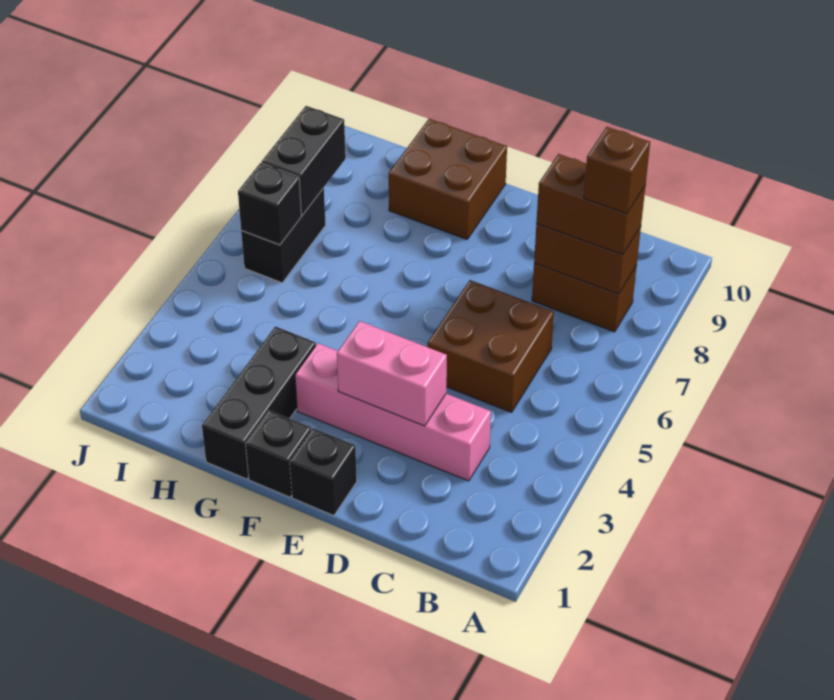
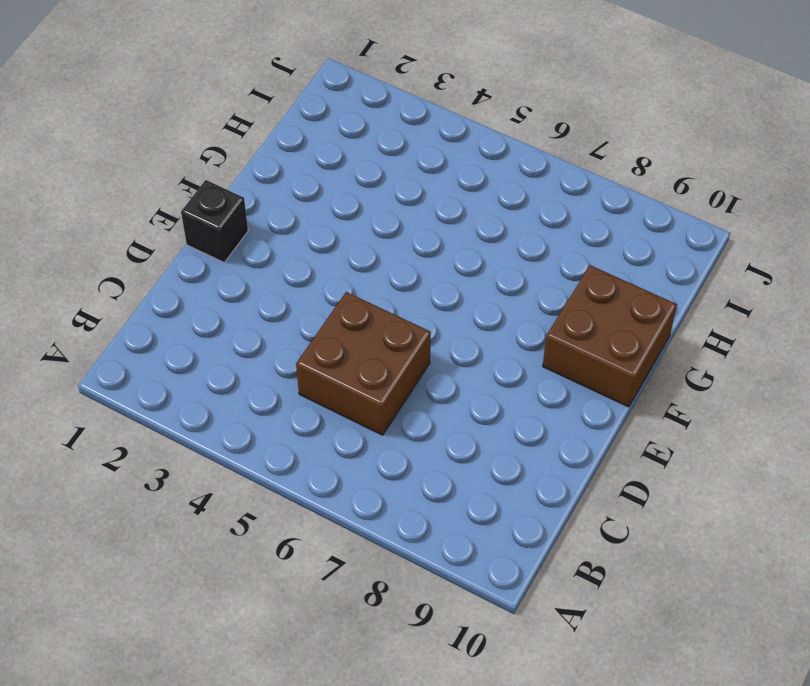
none -> brown 1x2 brick [532,263,637,332]
none -> pink 1x4 brick [295,343,491,481]
none -> black 1x1 brick [246,410,311,497]

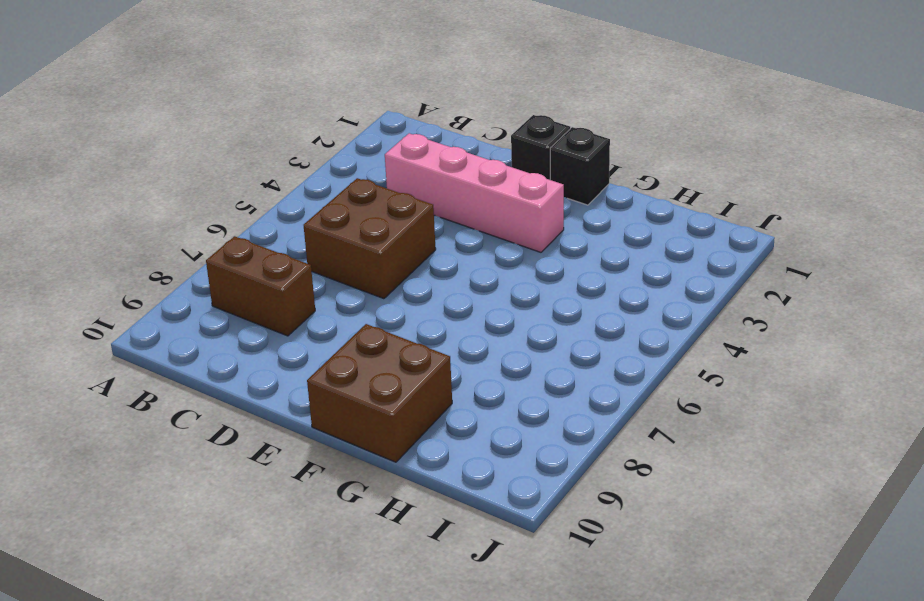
none -> black 1x3 brick [202,326,316,479]
none -> black 1x2 brick [241,188,326,283]
none -> brown 1x2 brick [534,224,641,294]

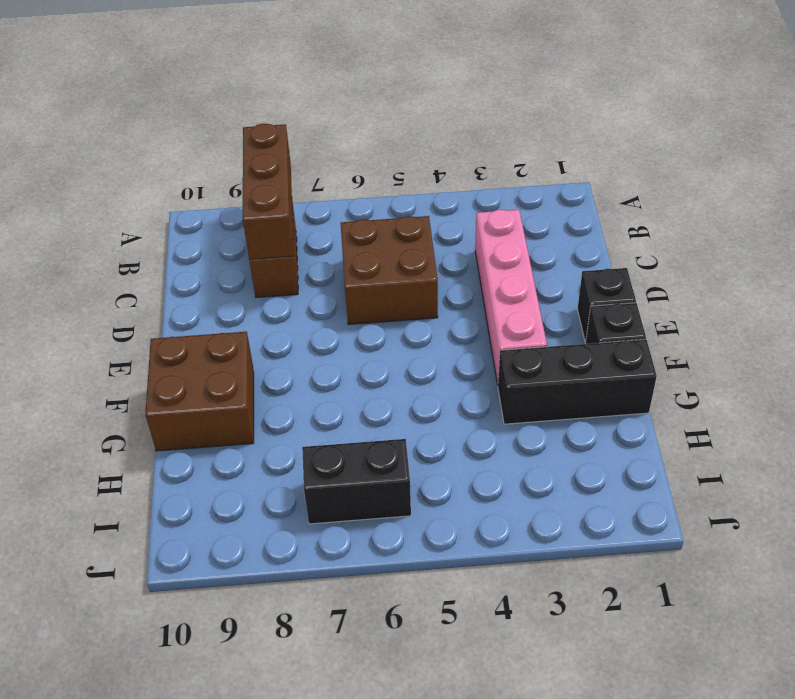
brown 1x3 brick [243,123,294,259] -> brown 1x2 brick [534,224,641,294]
none -> pink 1x2 brick [337,321,447,426]
none -> black 1x1 brick [238,163,302,245]
none -> black 1x2 brick [261,106,346,215]

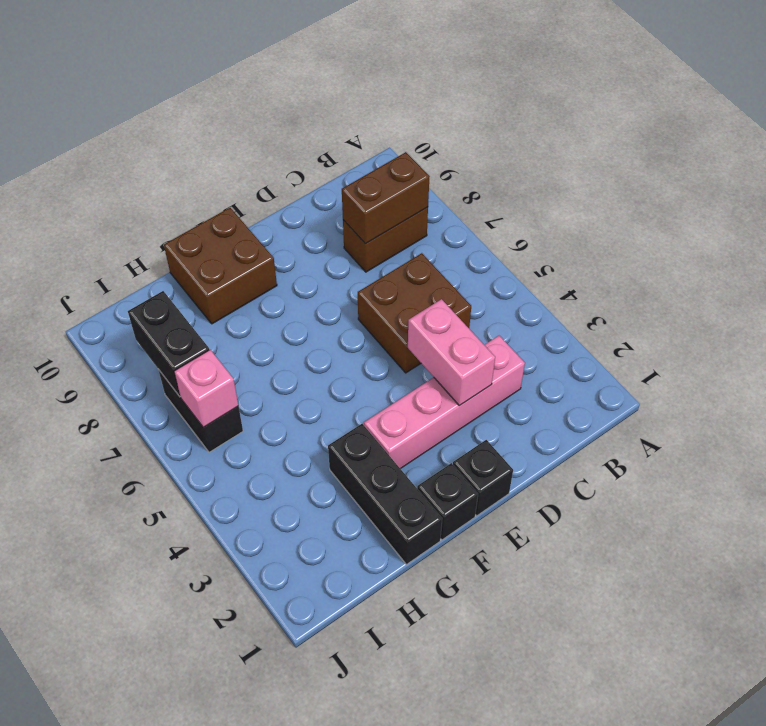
pink 1x2 brick [408,299,495,406] -> pink 1x2 brick turned to [337,321,447,426]
pink 1x1 brick [174,350,238,427] -> black 1x1 brick [238,163,302,245]
none -> brown 1x2 brick [536,154,646,255]
none -> brown 1x1 brick [584,127,650,214]

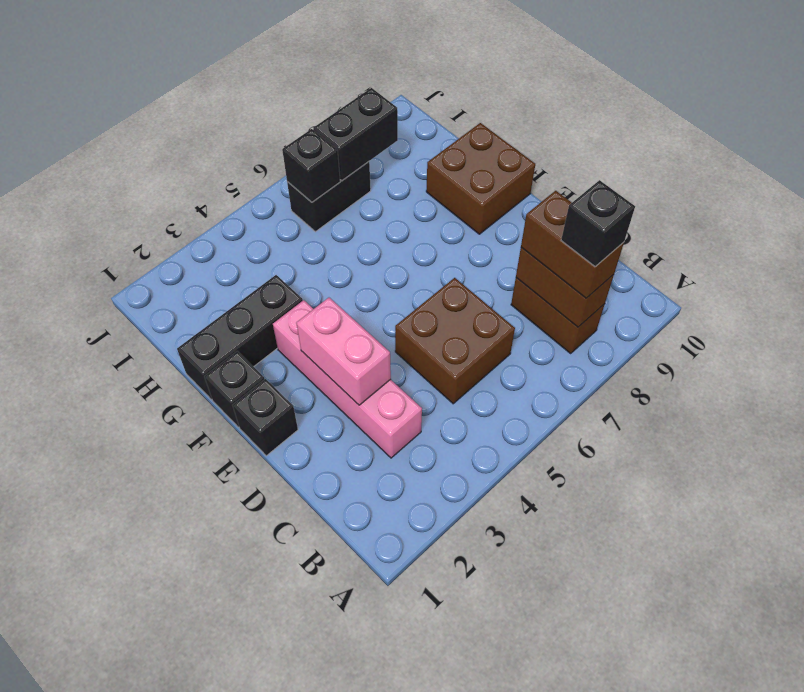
black 1x1 brick [561,180,635,267] -> brown 1x1 brick [584,127,650,214]

